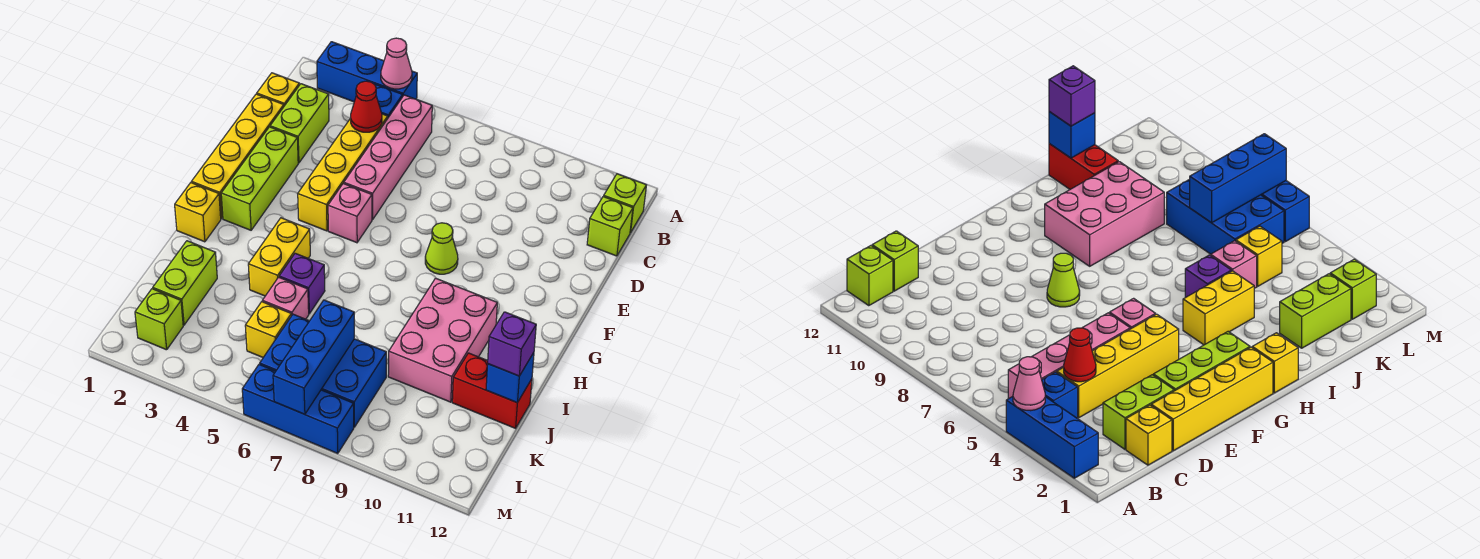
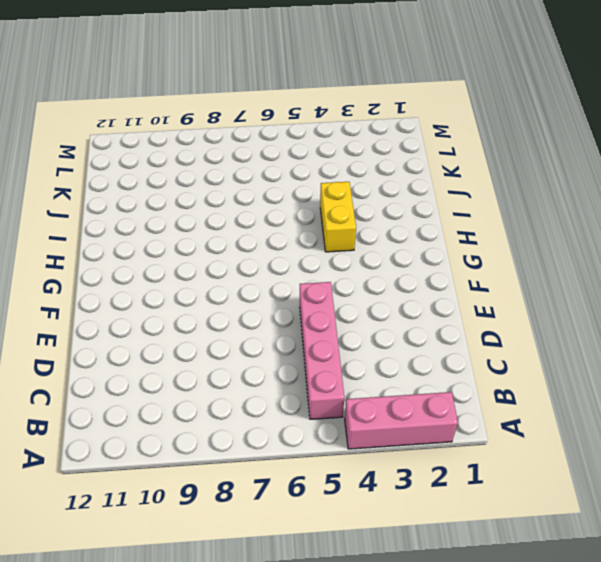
pink 1x3 brick [345,392,458,449] -> blue 1x3 brick [317,42,417,102]
none -> blue 1x1 brick [375,84,403,117]
none -> lime 1x1 brick [604,174,646,233]
none -> yellow 1x1 brick [257,73,299,106]

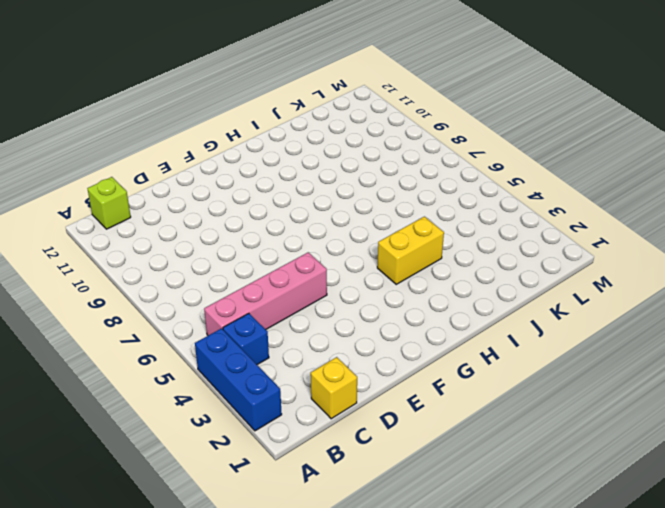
none -> lime 1x2 brick [270,84,329,163]
none -> yellow 1x4 brick [298,114,388,231]
none -> lime 1x1 brick [587,197,633,256]

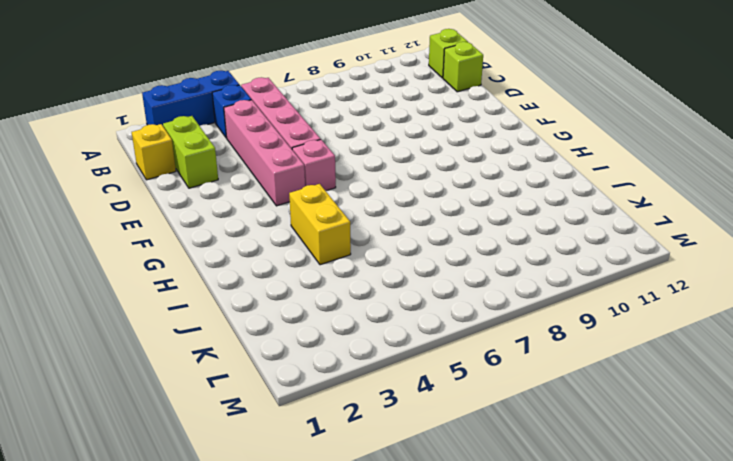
pink 1x4 brick [224,100,305,206] -> yellow 1x4 brick [298,114,388,231]
none -> yellow 1x4 brick [191,94,284,219]
none -> lime 1x3 brick [221,127,298,230]
none -> lime 1x1 cone [425,223,458,274]

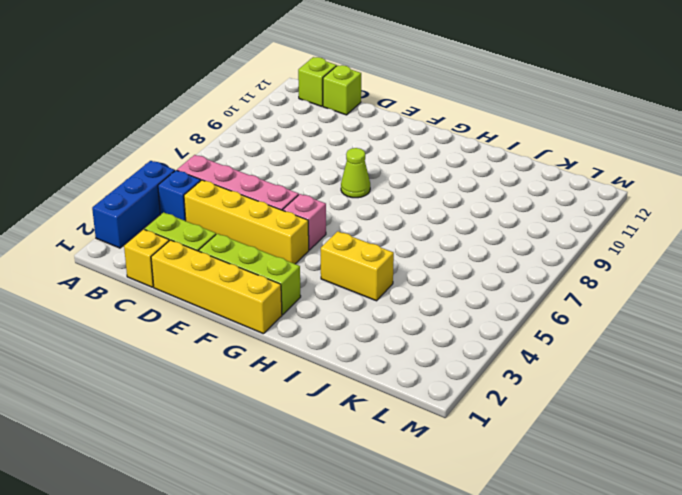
none -> yellow 1x1 brick [175,183,221,242]
none -> pink 2x3 brick [388,278,497,402]
none -> purple 1x1 brick [279,253,325,314]

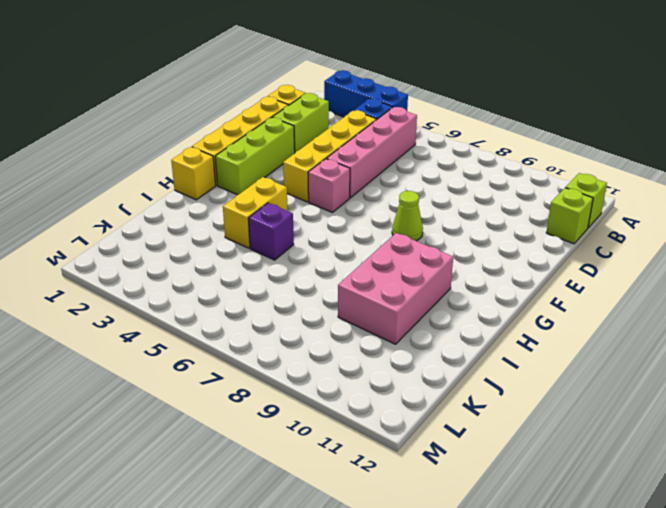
none -> lime 1x2 brick [153,241,217,325]
none -> pink 1x1 brick [262,277,309,319]
none -> red 1x2 brick [452,353,532,428]

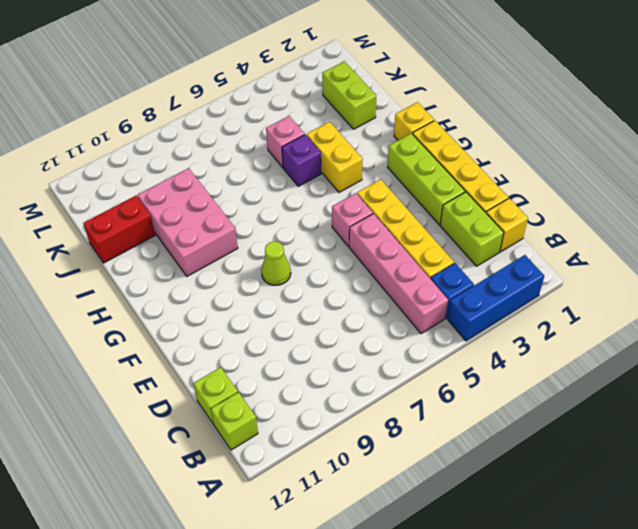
none -> yellow 1x1 brick [245,302,291,357]
none -> blue 2x3 brick [260,314,386,427]
none -> lime 1x1 brick [135,289,183,350]

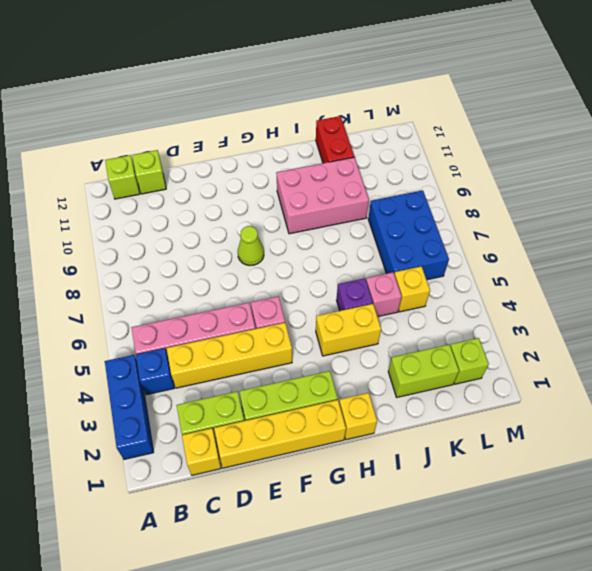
none -> blue 1x3 brick [242,364,354,454]
none -> pink 1x1 cone [381,38,412,89]
none -> red 1x1 cone [351,81,382,132]

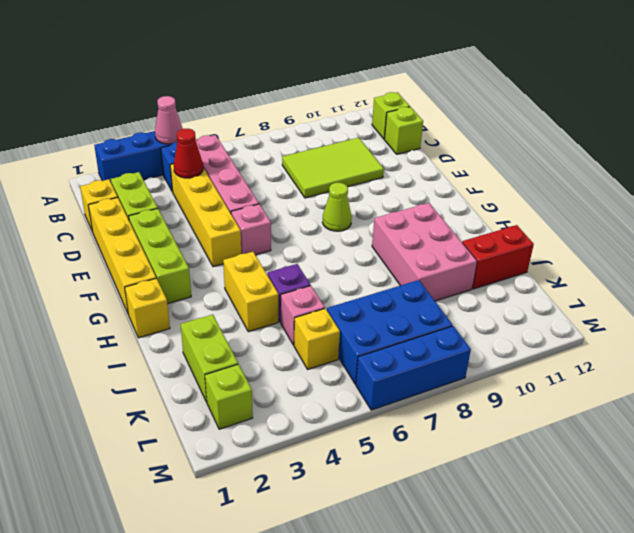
lime 2x3 tile [282,138,384,198] -> none
none -> blue 1x1 brick [486,353,534,402]
none -> blue 1x3 brick [273,300,354,414]
none -> purple 1x1 brick [488,312,536,376]

